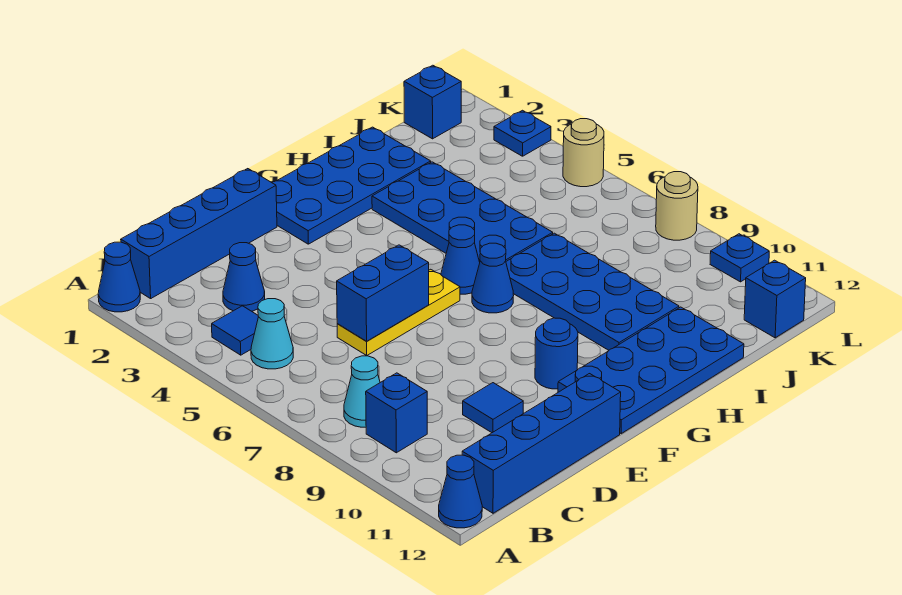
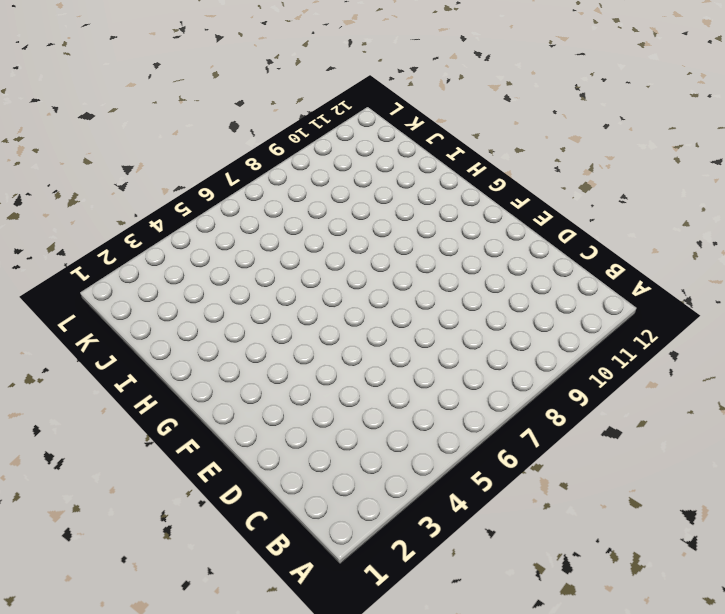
none -> blue 1x1 cone [98,242,140,312]
none -> blue 1x1 cone [439,455,482,528]
none -> blue 1x4 brick [121,169,277,299]

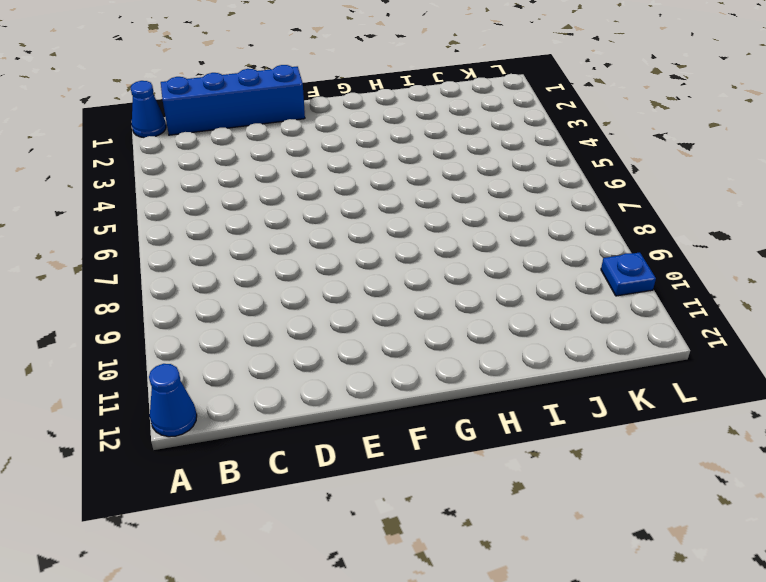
none -> blue 1x1 tile [212,306,258,355]
none -> cyan 1x1 cone [251,299,293,369]
none -> cyan 1x1 cone [344,356,380,427]

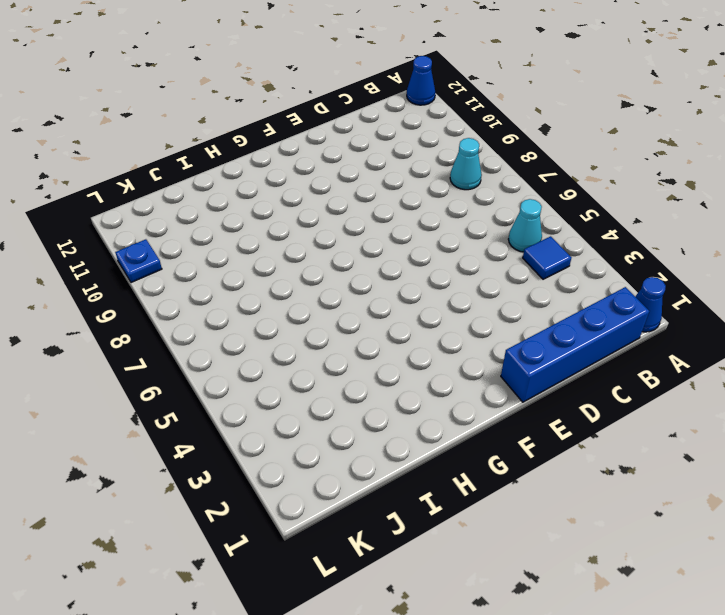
none -> blue 1x1 brick [366,373,427,453]
none -> blue 1x4 brick [462,374,621,513]
none -> blue 1x1 cone [223,243,265,311]

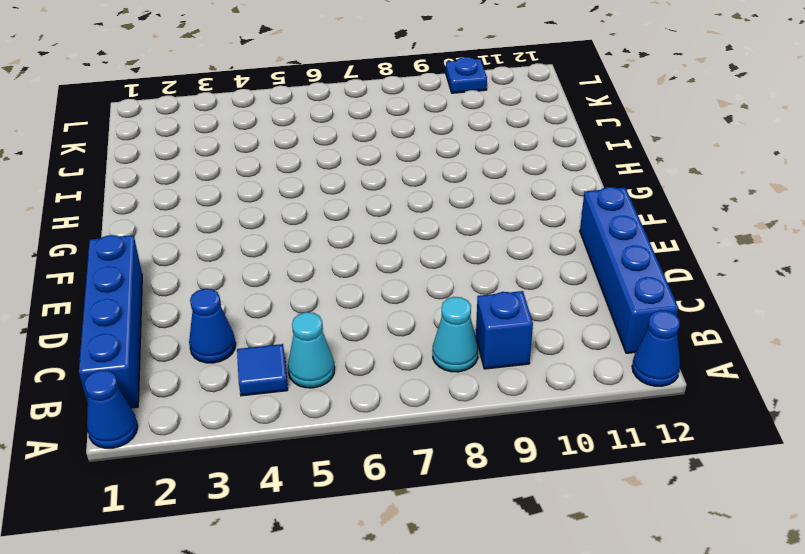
none -> yellow 1x3 plate [337,269,460,355]
none -> blue 1x1 tile [463,383,523,433]
none -> blue 2x4 plate [272,127,431,244]

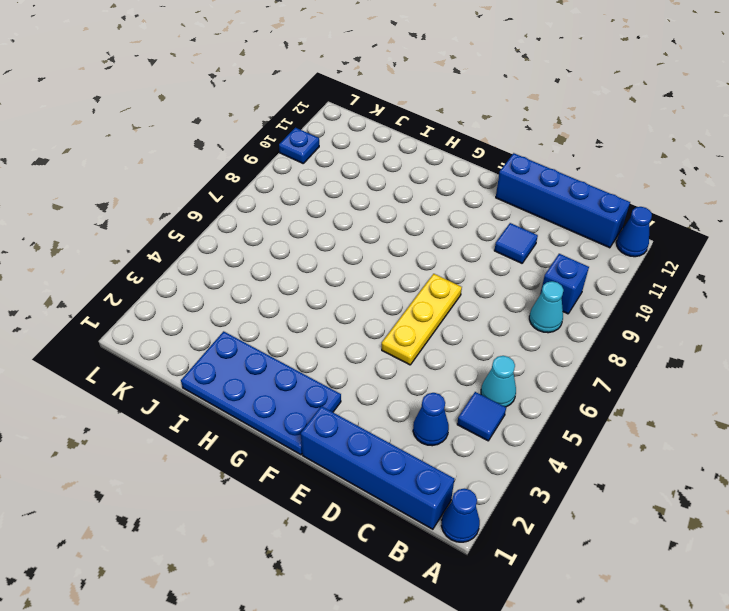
yellow 1x3 plate [382,274,462,365] -> yellow 1x3 plate turned to [337,269,460,355]
none -> blue 1x1 round brick [535,318,578,389]
none -> blue 2x4 plate [558,307,744,433]
none -> blue 1x1 cone [441,225,480,294]

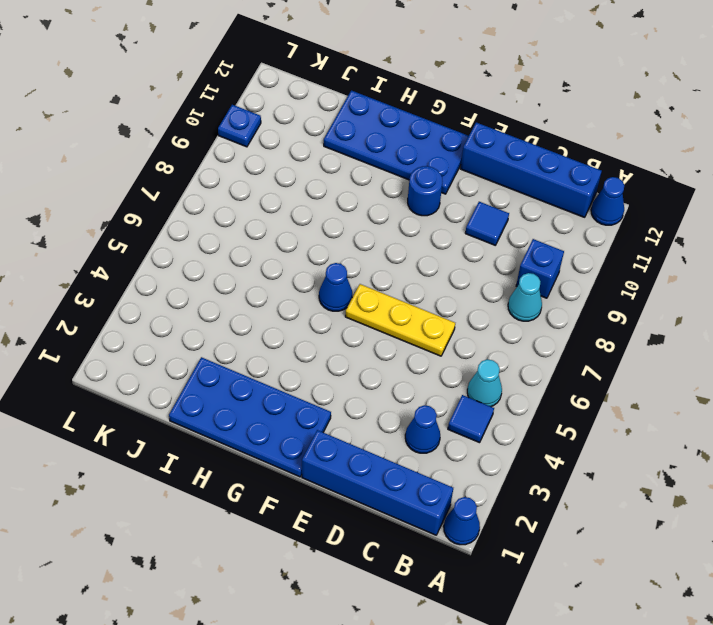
none -> blue 1x1 cone [472,243,514,313]
none -> blue 2x4 plate [372,162,553,262]
none -> blue 2x4 plate [506,233,679,350]

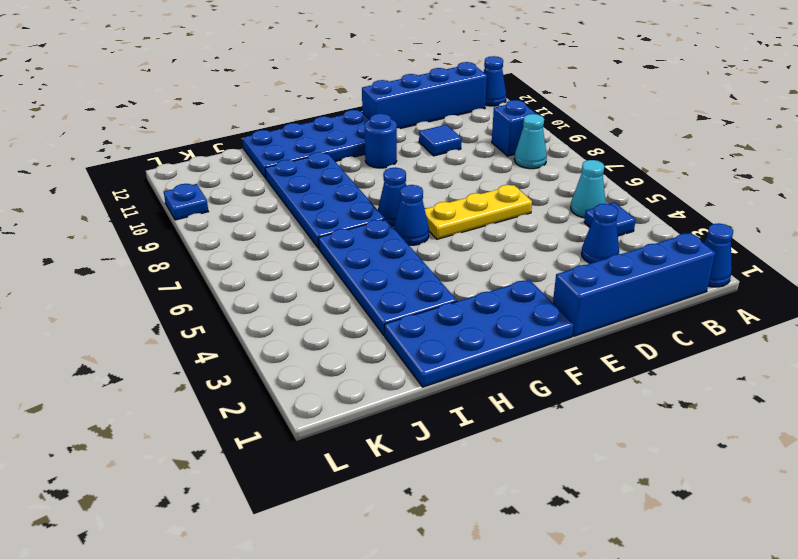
none -> blue 1x1 brick [404,65,461,139]
none -> blue 1x1 brick [744,260,806,338]
none -> blue 1x1 plate [494,110,551,156]

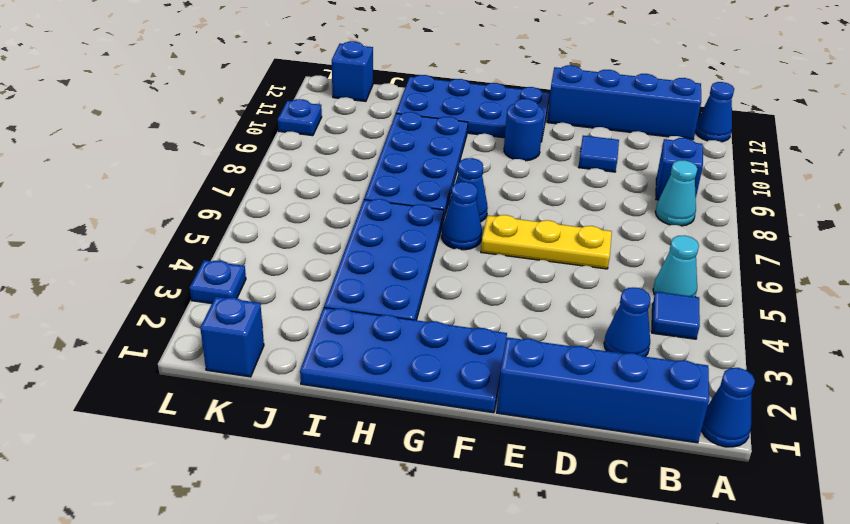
none -> tan 1x1 round brick [563,119,604,187]
none -> tan 1x1 round brick [656,172,698,240]
none -> blue 1x2 brick [337,245,429,341]

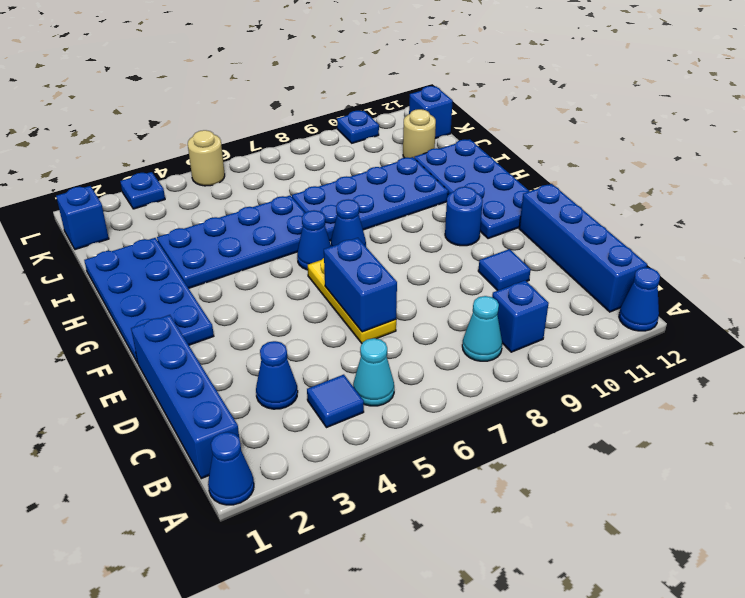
tan 1x1 round brick [403,109,436,158] -> tan 1x1 round brick moved to [656,172,698,240]

